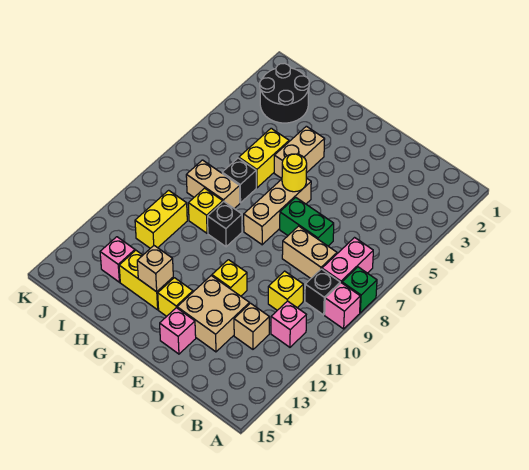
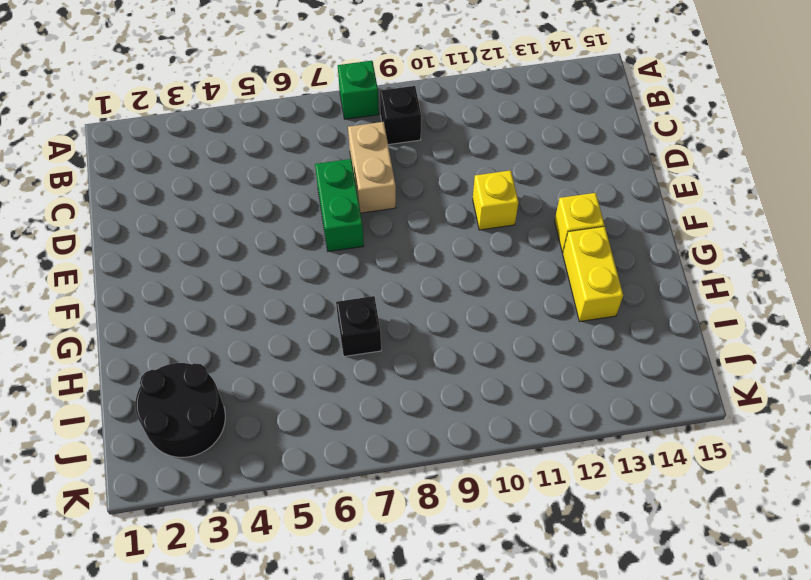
none -> pink 1x1 brick [325,283,360,329]
none -> pink 1x2 brick [322,238,373,283]
none -> pink 1x1 brick [271,301,306,347]

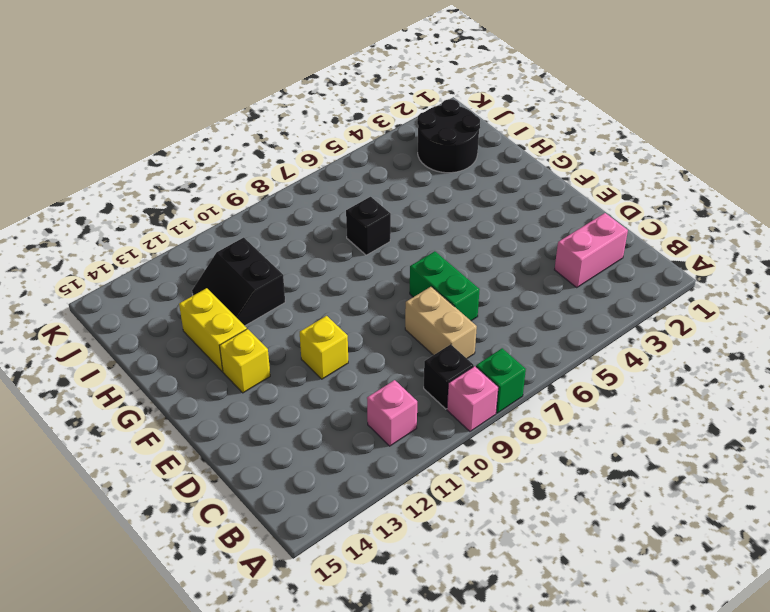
pink 1x2 brick [555,213,628,287] -> pink 1x2 brick moved to [322,238,373,283]
black 2x2 slope [192,238,285,326] -> yellow 1x2 brick [135,190,187,248]
none -> yellow 1x1 brick [268,271,303,310]
none -> tan 1x1 brick [234,303,269,349]
none -> tan 2x2 brick [177,276,250,352]

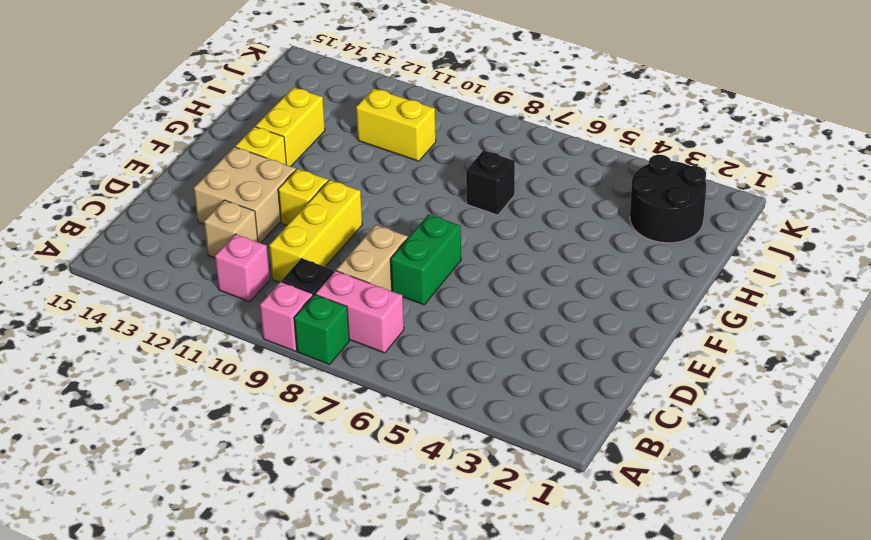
yellow 1x3 brick [269,180,362,282] -> yellow 1x1 brick [268,271,303,310]
none -> pink 1x1 brick [160,308,196,354]
none -> tan 1x3 brick [244,178,311,245]
none -> tan 1x2 brick [274,126,325,178]

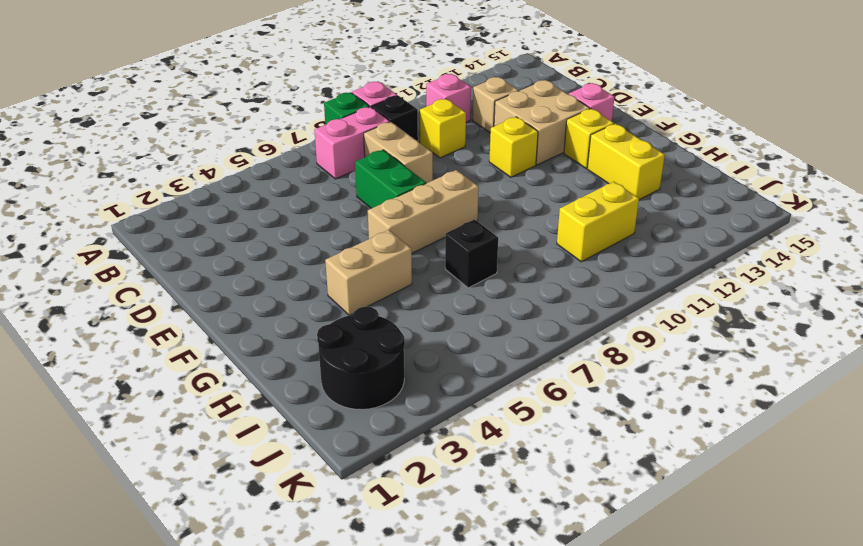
none -> black 1x1 brick [208,201,242,247]
none -> yellow 1x2 brick [239,128,289,188]
none -> tan 1x2 brick [186,160,240,209]

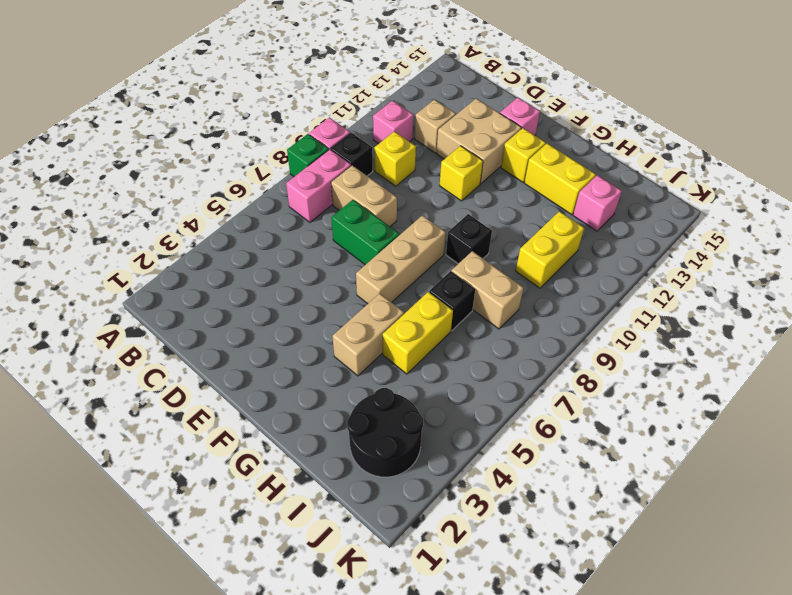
none -> yellow 1x1 brick [188,188,223,233]
none -> yellow 1x1 round brick [282,154,307,192]
none -> tan 1x1 brick [137,246,173,292]

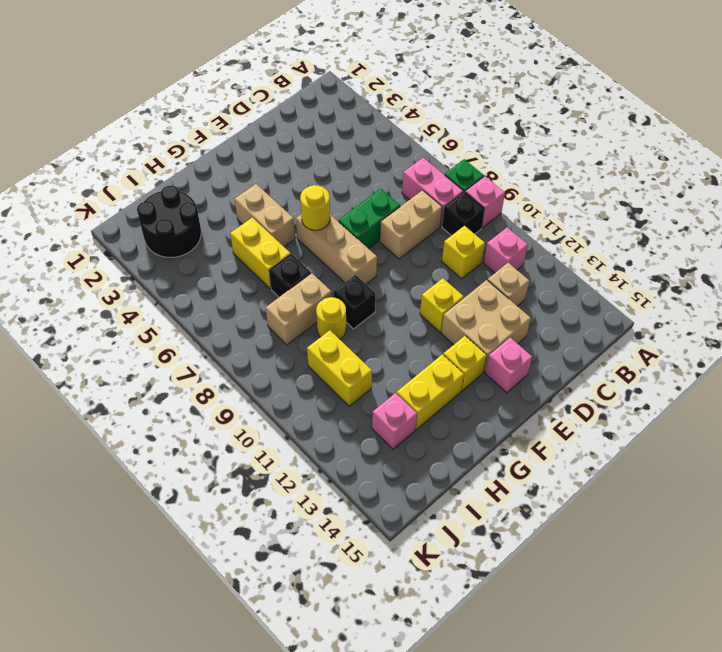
yellow 1x1 round brick [316,297,346,339] -> yellow 1x1 brick [188,188,223,233]
none -> tan 1x1 brick [137,246,173,292]

